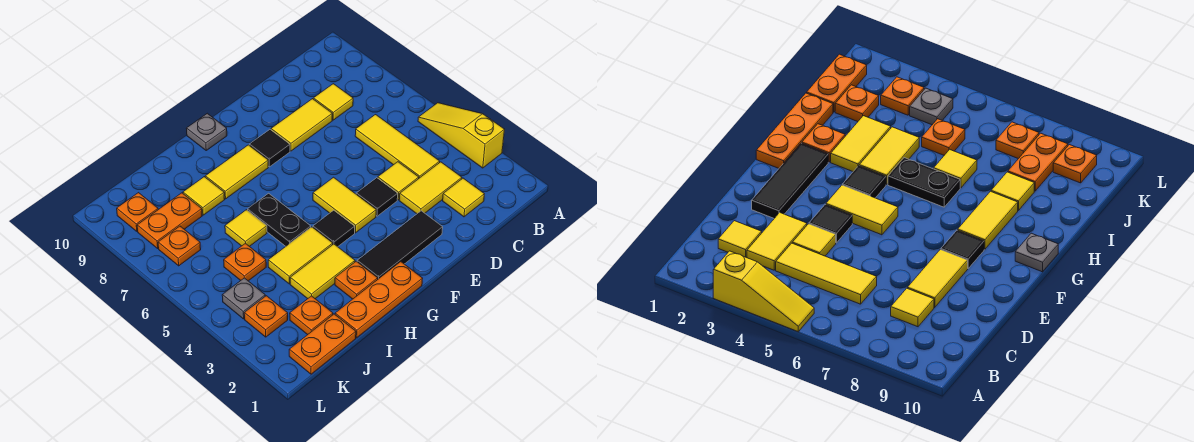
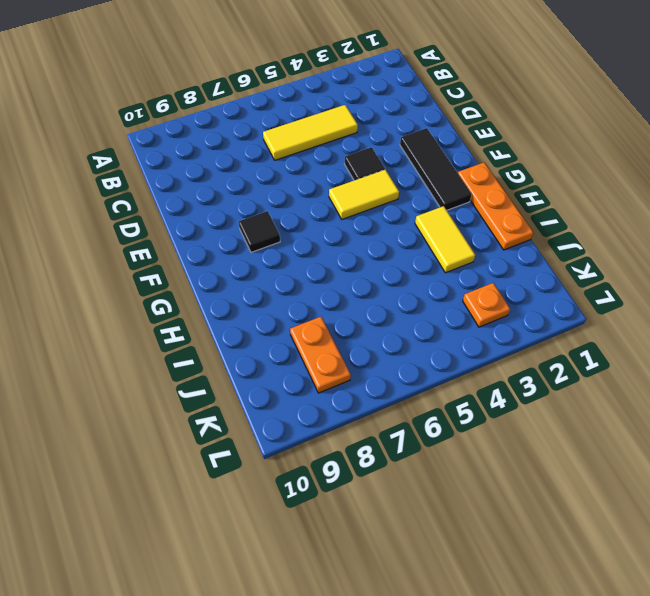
none -> yellow 1x3 slope [418,103,505,168]
none -> yellow 1x1 tile [443,178,484,217]
none -> yellow 1x2 tile [399,162,462,214]

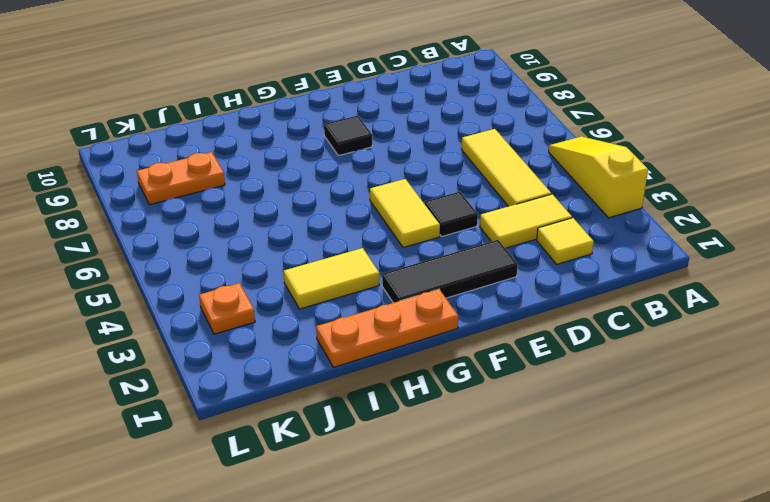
none -> yellow 1x1 tile [313,84,353,120]
none -> yellow 1x1 tile [378,162,419,200]
none -> yellow 1x2 tile [271,99,332,151]

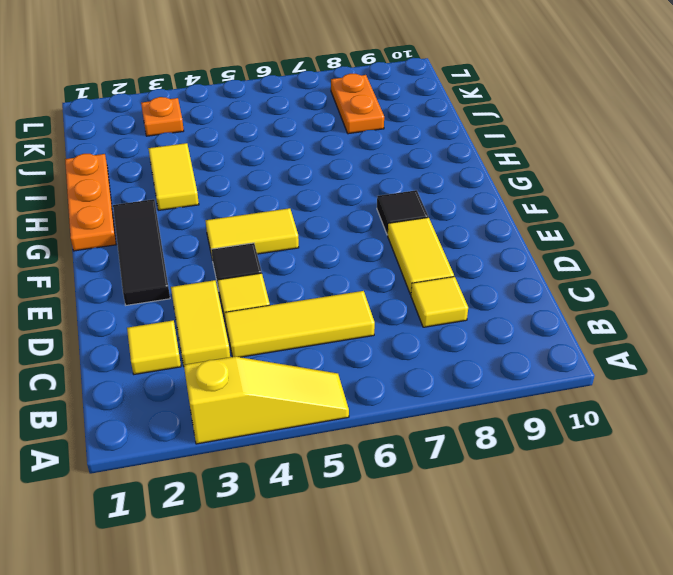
none -> black 1x1 tile [313,210,355,247]
none -> yellow 1x2 tile [205,145,268,199]
none -> grey 1x1 plate [186,113,227,150]

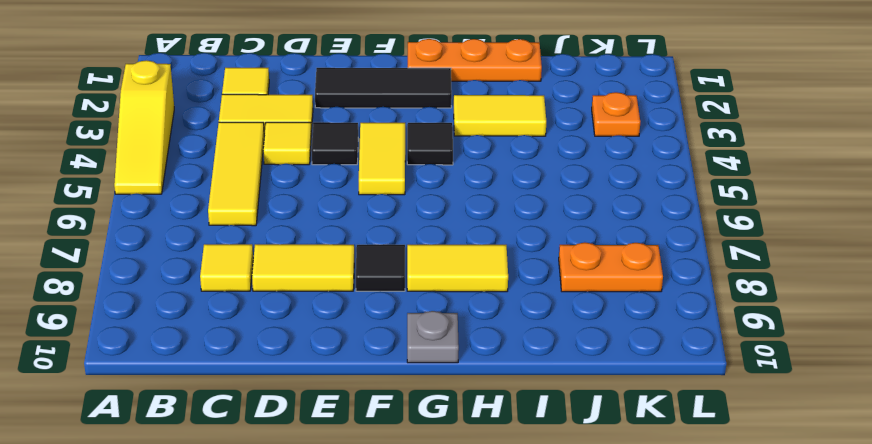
none -> orange 1x1 plate [335,261,378,299]
none -> yellow 1x2 tile [268,227,333,284]
none -> black 1x2 plate [248,193,311,246]

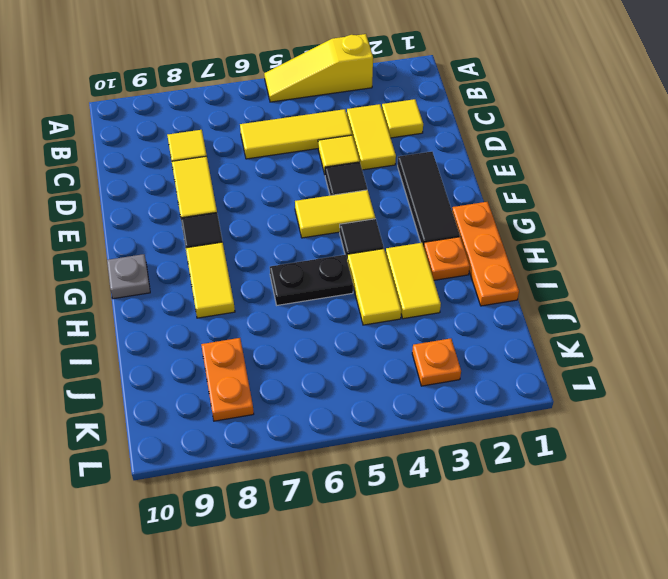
none -> yellow 1x1 tile [225,210,267,247]
none -> yellow 1x1 tile [183,177,225,215]
none -> orange 1x2 plate [289,314,356,374]

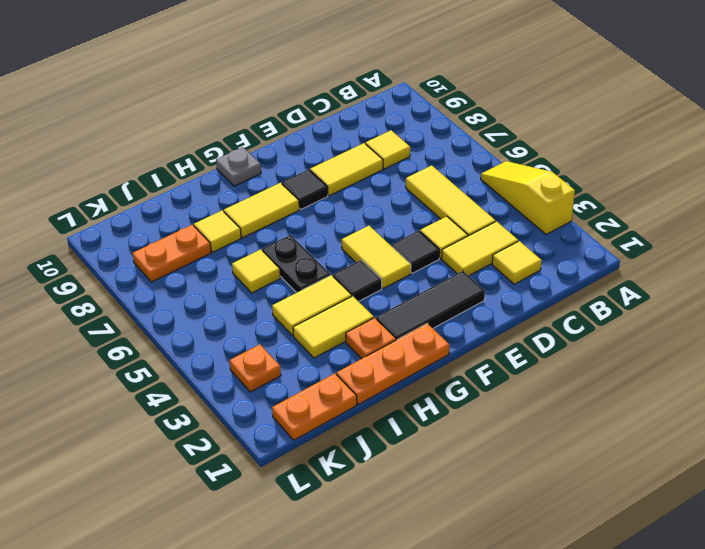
none -> orange 1x1 plate [290,296,333,335]
none -> orange 1x1 plate [224,243,266,281]
none -> grey 1x1 plate [222,278,265,319]

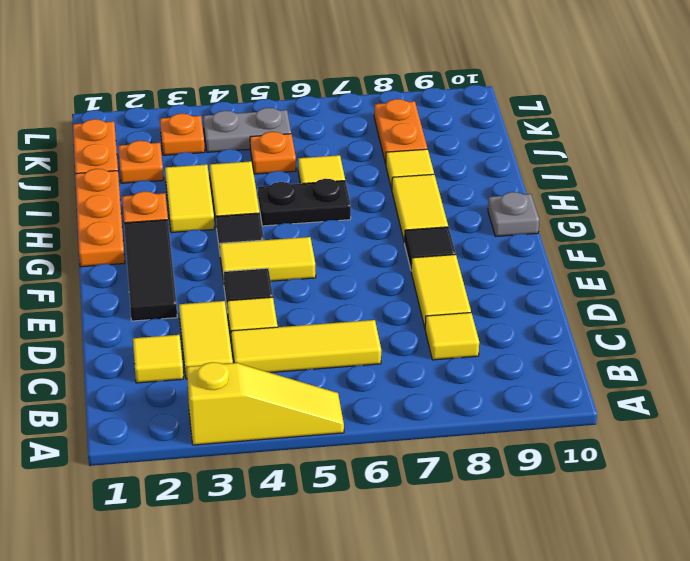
grey 1x2 plate [203,108,291,152] -> grey 1x1 plate [222,278,265,319]
none -> orange 1x1 plate [158,226,201,266]
none -> orange 1x1 plate [117,193,158,231]

